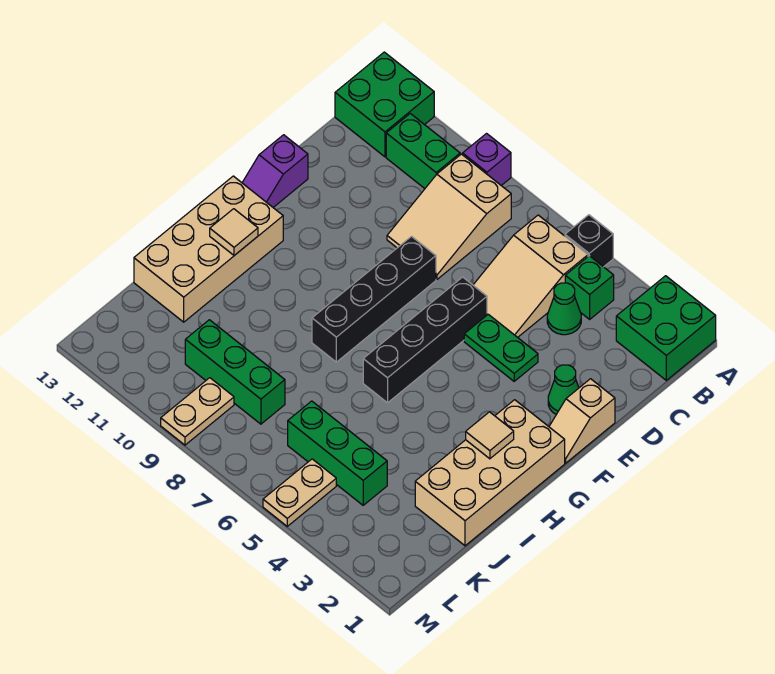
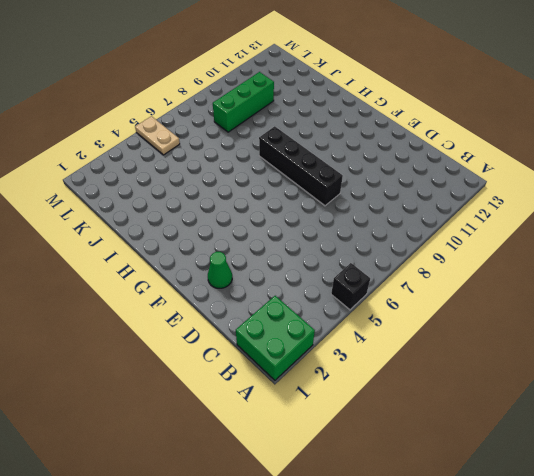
none -> purple 1x1 brick [463,134,511,186]
none -> green 2x2 brick [335,52,434,157]
none -> green 1x1 brick [565,256,614,319]

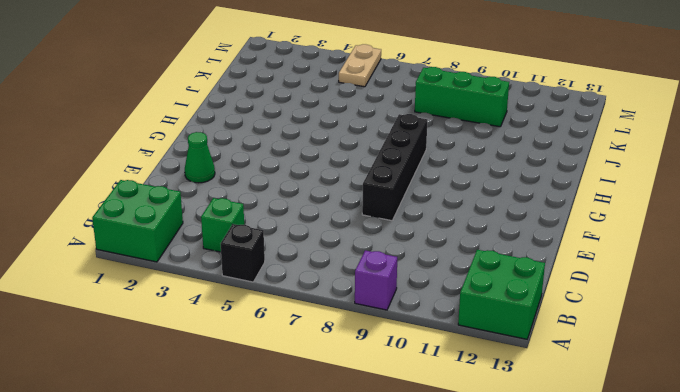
none -> tan 2x3 slope [473,215,588,337]
none -> tan 2x3 slope [387,154,511,279]
none -> green 1x2 brick [386,114,460,188]

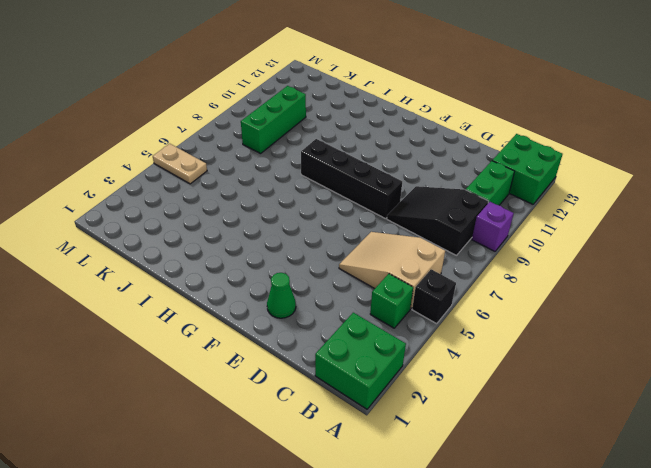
black 2x3 slope [387,186,488,255] -> tan 2x3 slope [387,154,511,279]
none -> green 1x1 cone [547,283,581,335]
none -> tan 1x2 slope [549,379,615,463]
none -> green 1x2 plate [464,314,538,381]

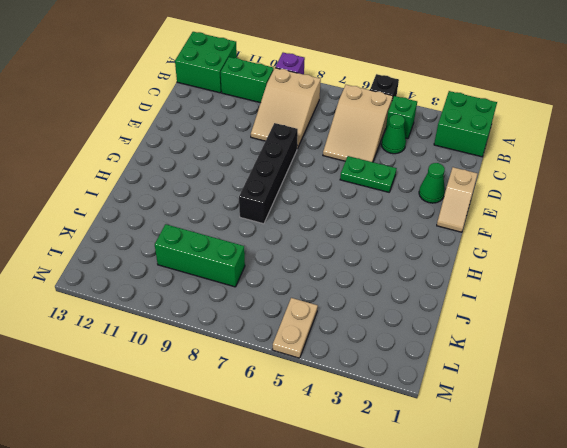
none -> black 1x4 brick [363,277,487,403]
none -> purple 1x2 slope [242,135,308,207]
none -> tan 2x4 brick [415,400,565,546]

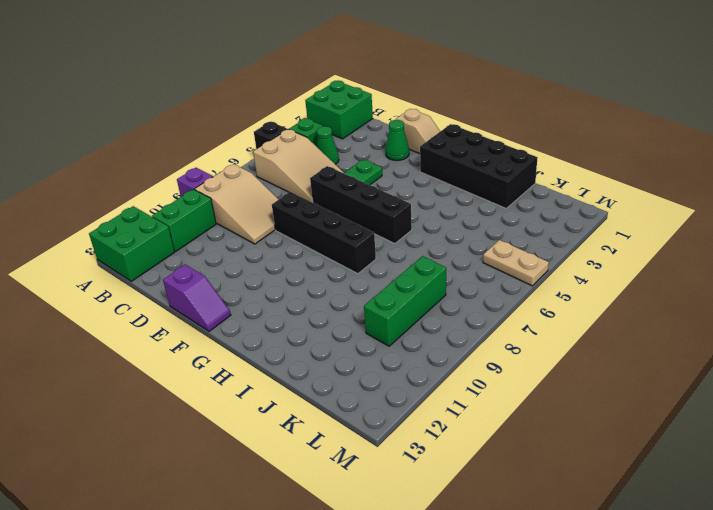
black 2x4 brick [420,124,538,208] -> tan 2x4 brick [415,400,565,546]
none -> tan 2x4 brick [134,176,283,322]
none -> green 1x3 brick [288,401,387,505]
none -> tan 1x2 plate [161,378,234,445]

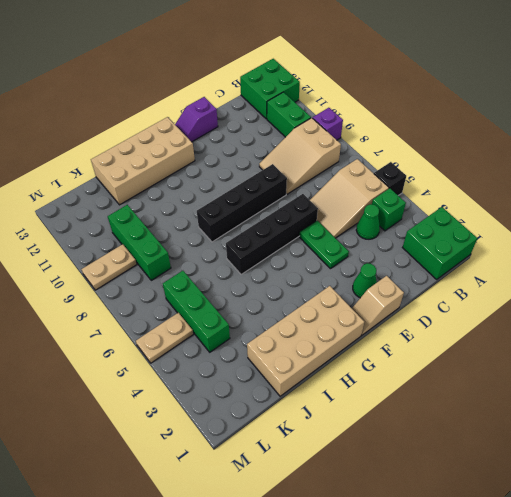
none -> tan 1x1 tile [466,412,514,459]
none -> tan 1x1 tile [210,209,258,255]

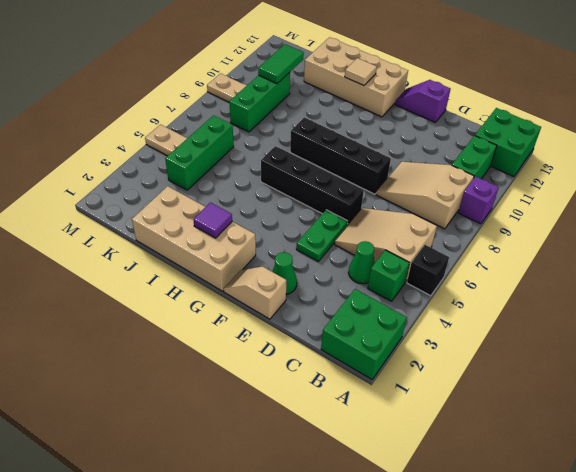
purple 1x1 tile [193,202,232,238] -> tan 1x1 tile [466,412,514,459]
green 1x2 tile [258,44,304,83] -> none

